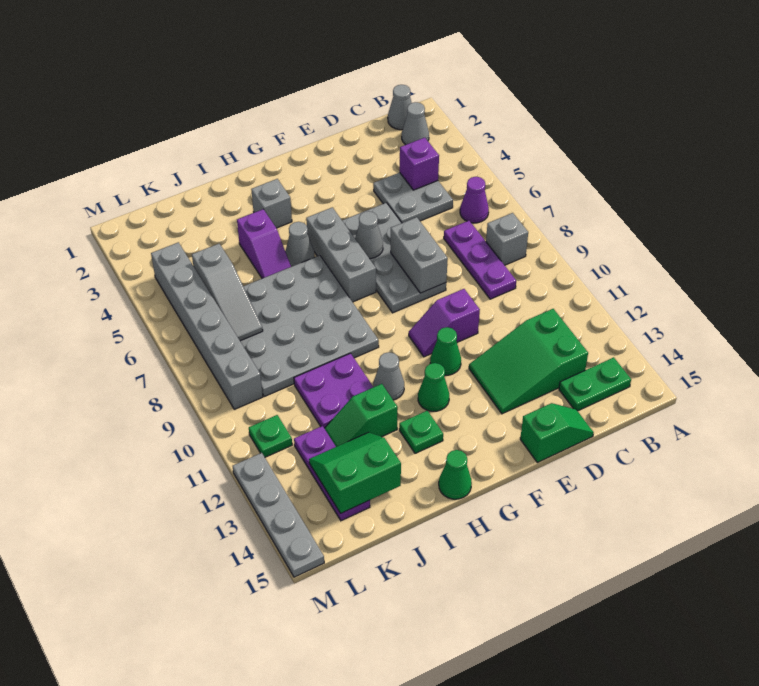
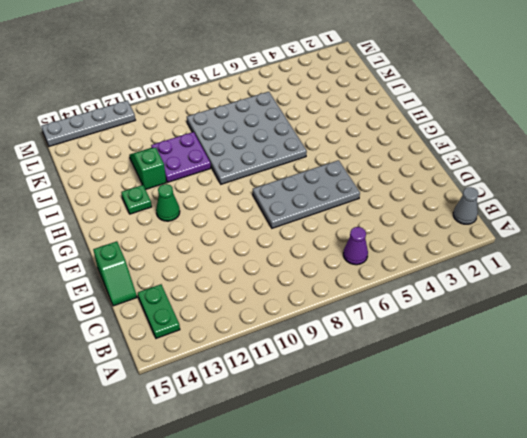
none -> grey 1x1 cone [402,102,429,145]
none -> grey 1x1 brick [486,213,528,265]
none -> grey 2x2 plate [373,173,453,223]
none -> purple 1x3 plate [444,221,516,299]

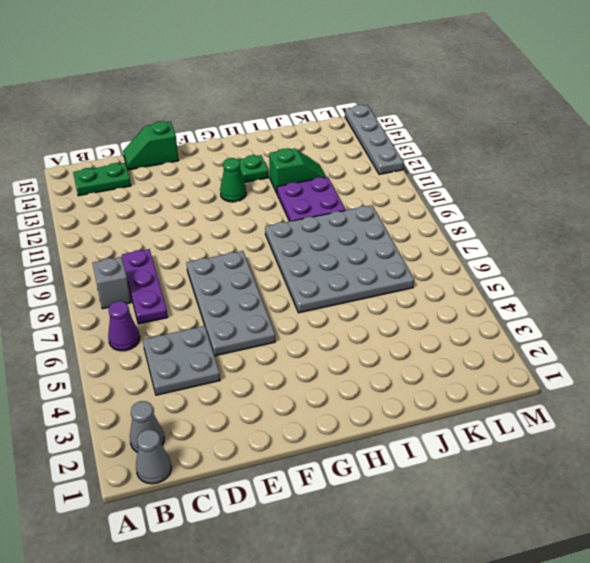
none -> green 2x3 slope [469,309,588,414]
none -> purple 1x2 slope [409,289,480,357]
none -> green 1x1 cone [430,327,461,375]
none -> grey 1x3 brick [306,207,376,302]

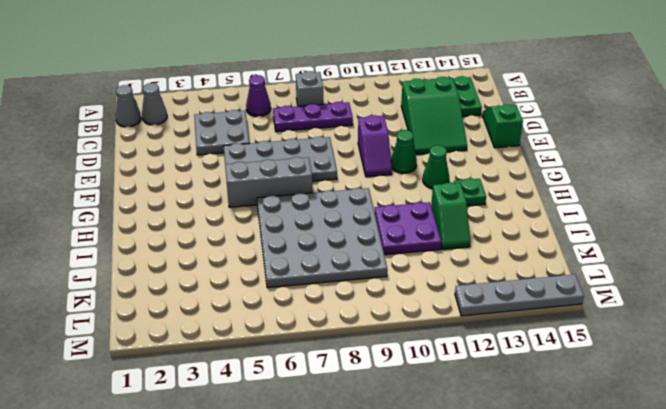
none -> grey 1x1 brick [251,179,292,228]
none -> grey 1x1 cone [285,222,314,267]
none -> grey 1x1 cone [373,352,404,400]
none -> green 1x1 cone [439,450,472,499]

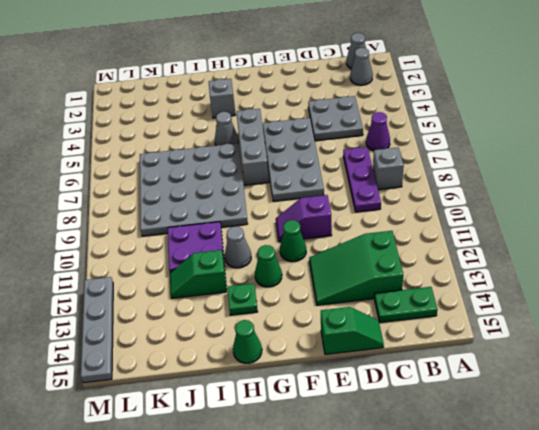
none -> purple 1x2 slope [237,209,291,278]
none -> purple 1x3 plate [294,426,370,521]
none -> grey 1x6 brick [151,242,263,409]
none -> green 1x1 plate [249,415,292,457]

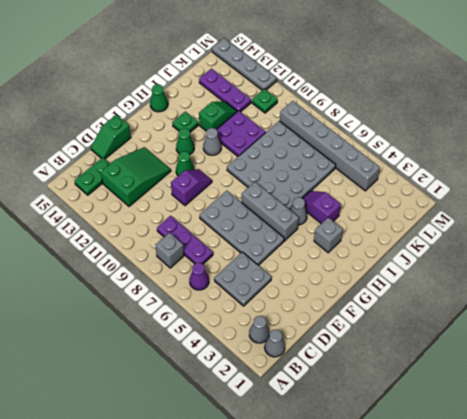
none -> purple 1x1 brick [400,138,439,190]
none -> grey 1x2 brick [391,217,448,293]
none -> grey 1x1 cone [355,211,383,259]
none -> green 2x2 slope [309,432,401,513]

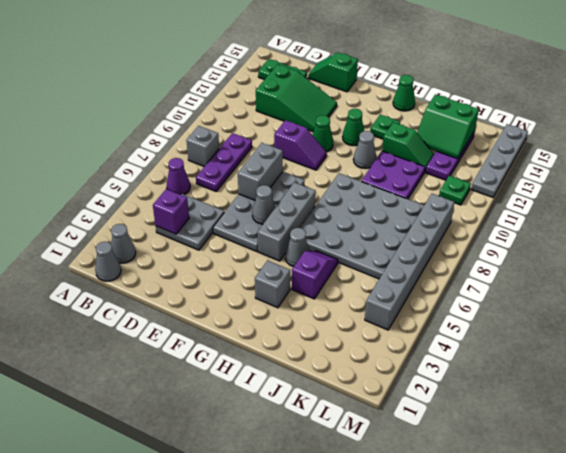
none -> grey 1x3 slope [192,244,263,341]

